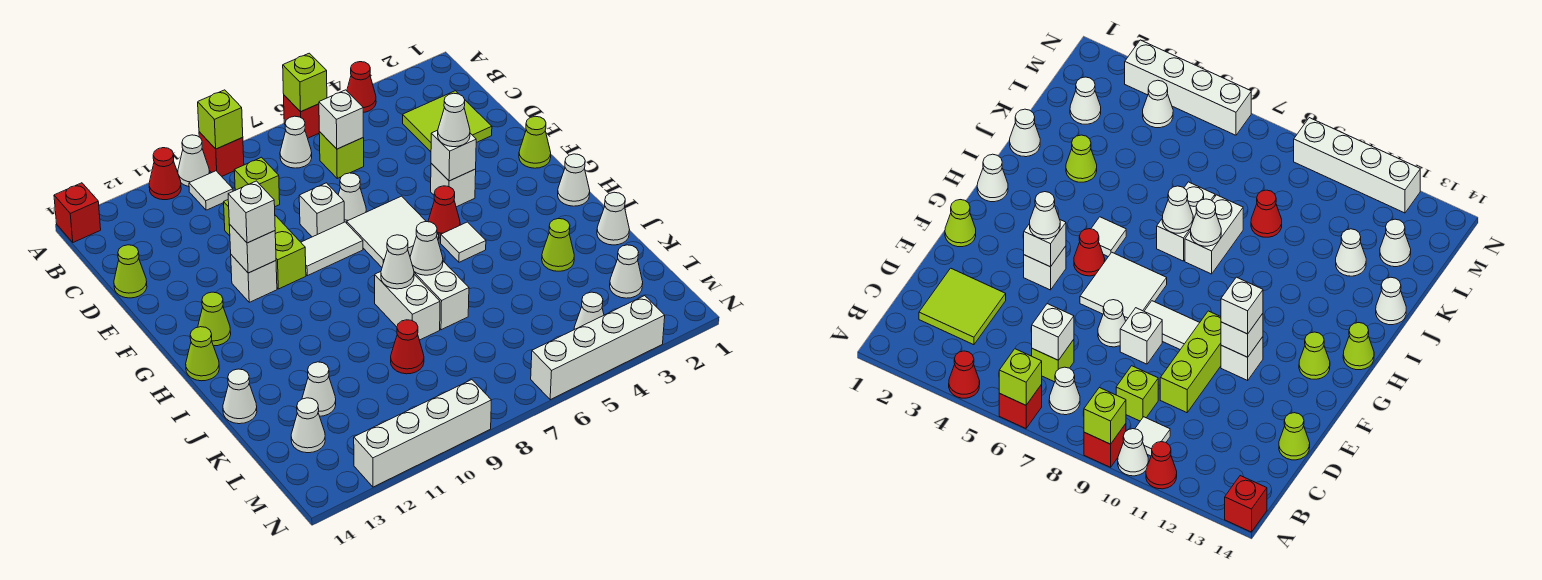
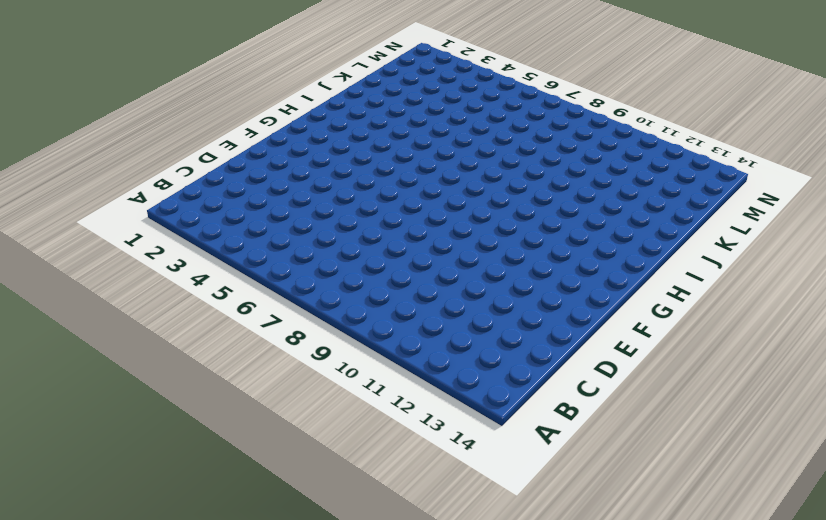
none -> red 1x1 cone [347,62,376,112]
none -> red 1x1 brick [284,95,320,138]
none -> red 1x1 brick [199,132,244,176]
none -> white 1x1 cone [178,135,210,187]

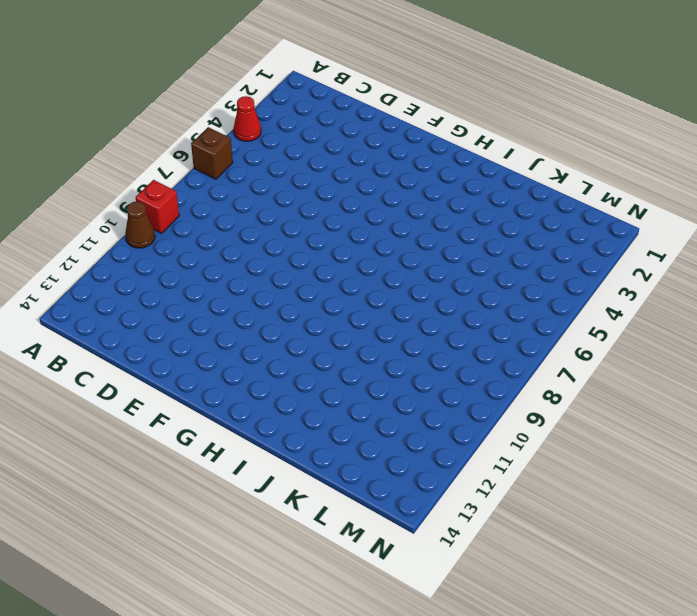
brown 1x1 brick [191,127,233,179] -> red 1x1 brick [284,95,320,138]
brown 1x1 cone [125,202,155,248] -> white 1x1 cone [178,135,210,187]
none -> red 1x1 cone [149,148,181,200]
none -> red 1x1 brick [54,183,101,242]
none -> white 1x1 cone [280,116,312,168]
none -> white 1x1 tile [189,171,233,210]

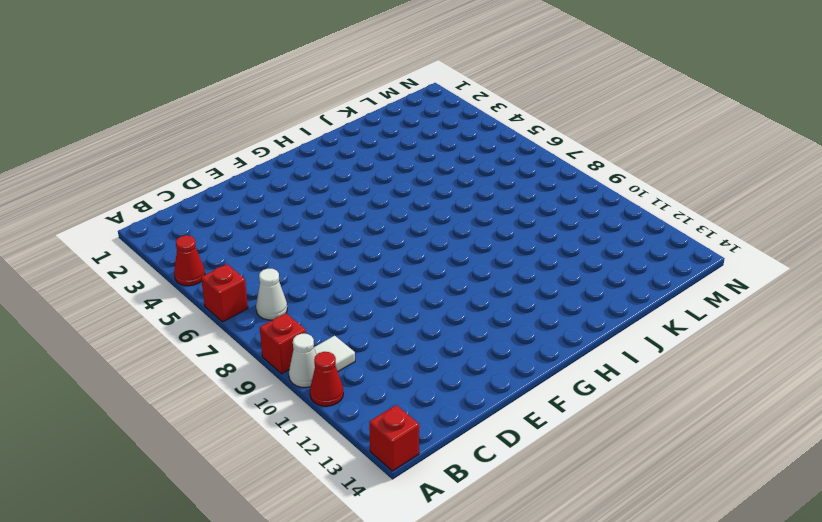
none -> lime 2x2 tile [403,91,492,152]
none -> lime 1x1 brick [319,132,364,178]
none -> lime 1x1 brick [234,157,280,207]
none -> lime 1x3 brick [224,200,306,289]

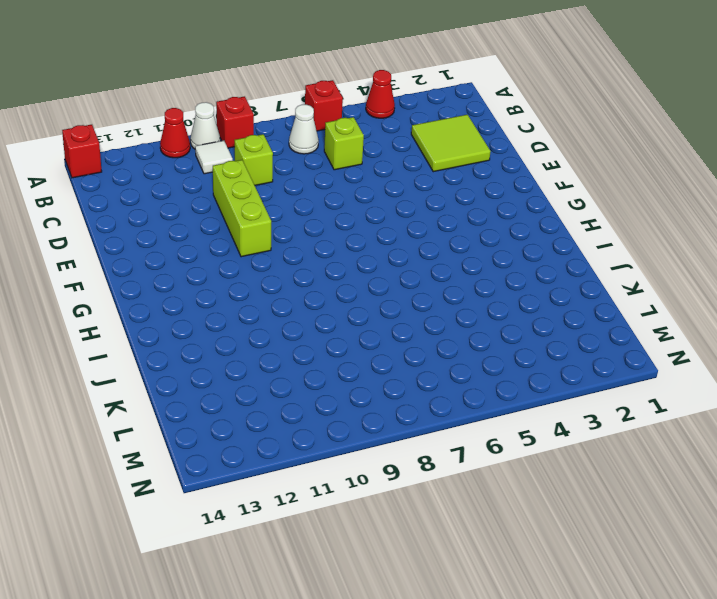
none -> lime 1x1 cone [114,245,147,298]
none -> white 1x1 cone [338,173,366,223]
none -> white 1x1 brick [299,183,344,237]
none -> lime 1x1 cone [519,116,551,168]

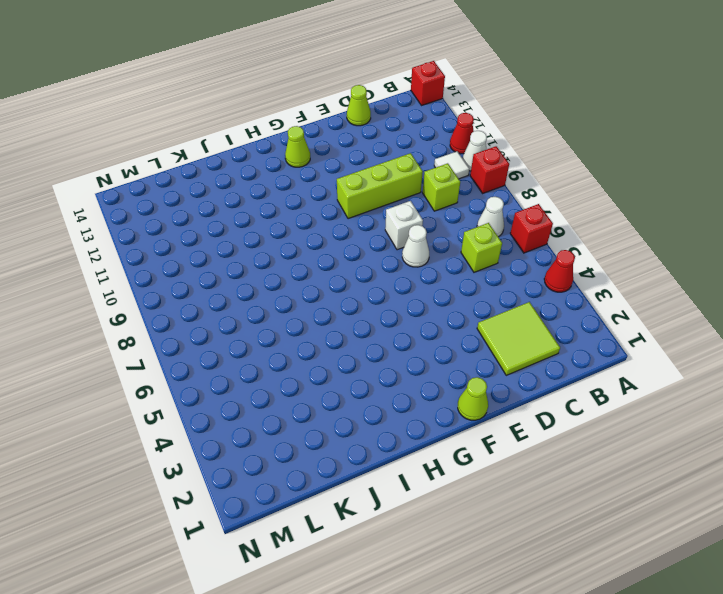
none -> white 1x1 brick [431,163,476,207]
none -> white 2x2 tile [347,196,439,267]
none -> white 1x2 tile [301,222,363,276]
none -> white 1x1 brick [231,255,277,302]

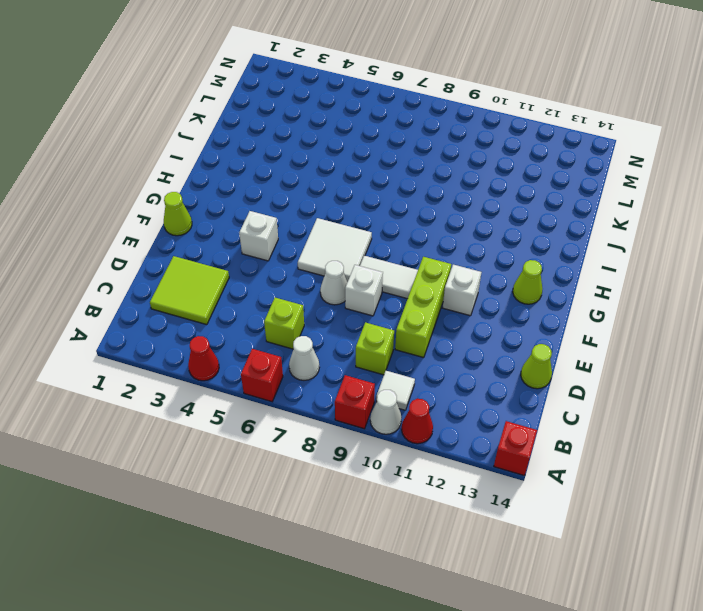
none -> red 1x1 cone [428,186,460,238]
none -> white 1x1 cone [558,154,590,206]
none -> white 1x1 tile [441,222,486,262]
none -> lime 1x1 cone [186,327,219,381]

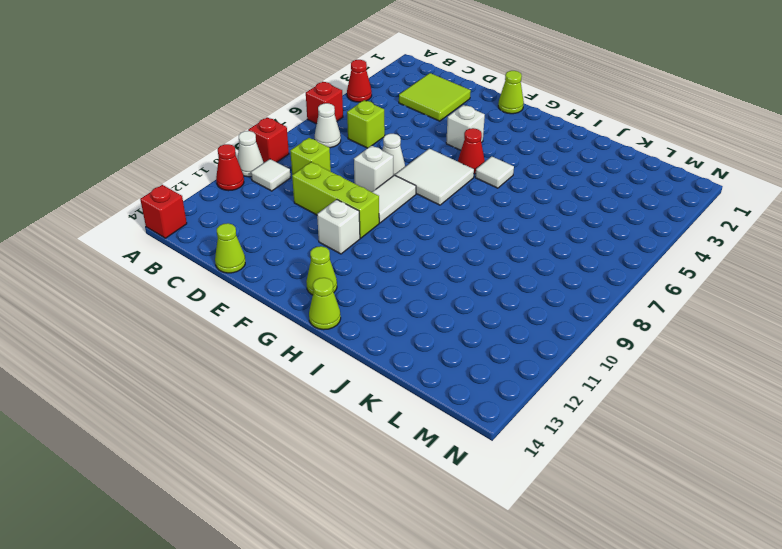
none -> white 1x1 cone [558,154,590,206]
none -> white 1x2 brick [414,261,469,330]
none -> white 1x2 brick [375,272,440,340]
none -> white 1x1 cone [597,192,630,245]

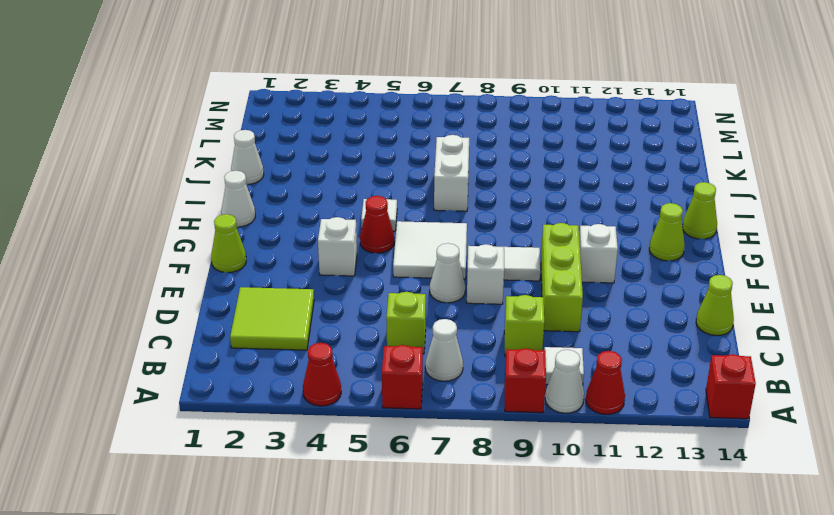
none -> white 1x2 brick [375,272,440,340]
none -> lime 1x1 cone [542,219,574,271]
none -> white 1x1 cone [223,369,257,424]
none -> red 1x1 cone [391,320,424,374]

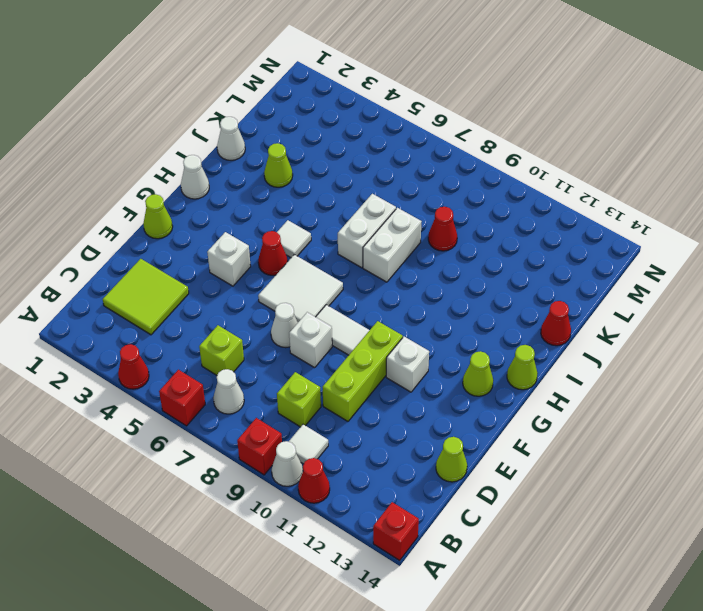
red 1x1 cone [541,301,571,346] -> white 1x1 cone [223,369,257,424]
none -> white 1x1 cone [302,362,336,416]
none -> white 1x1 cone [610,245,643,298]
none -> white 1x1 cone [291,398,325,453]
none -> white 1x1 cone [574,292,604,329]

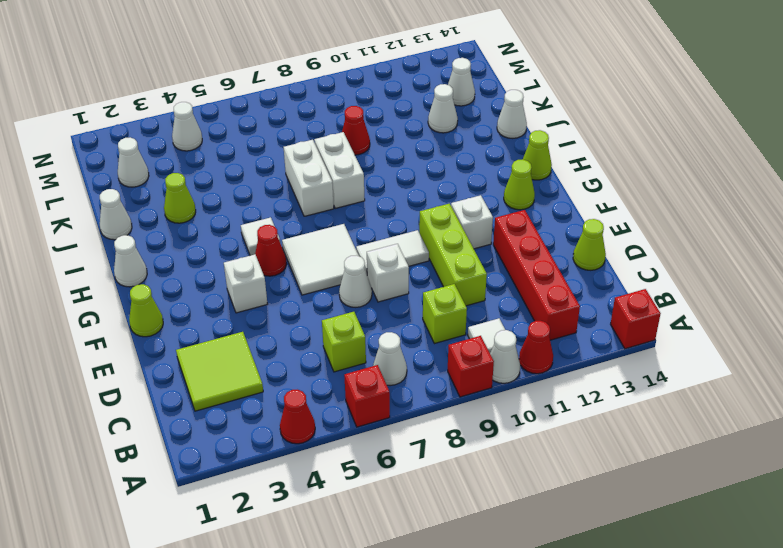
red 1x4 brick [493,210,580,340] -> none
none -> white 1x4 brick [531,296,665,400]
none -> white 1x4 brick [354,380,491,487]
none -> lime 1x1 brick [283,53,327,112]
none -> lime 1x1 brick [198,90,243,149]

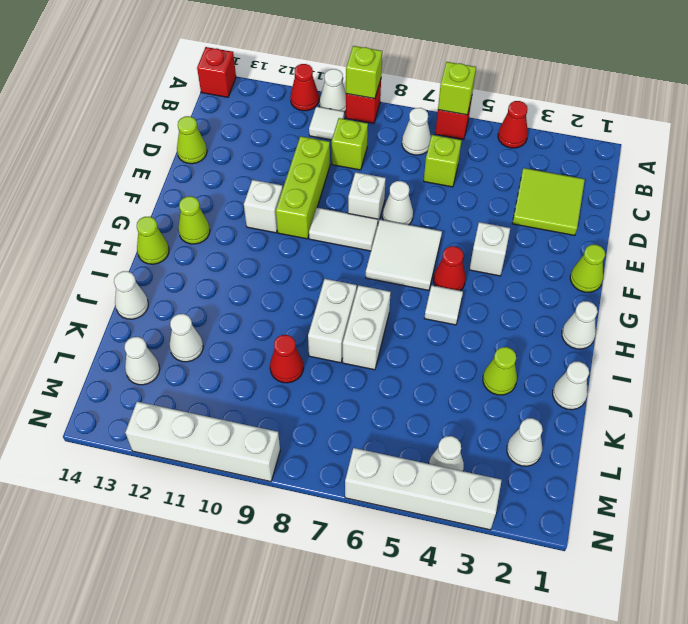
none -> white 1x1 brick [319,90,363,149]
none -> white 1x1 brick [431,130,476,181]
none -> white 1x1 brick [229,224,276,273]
none -> white 1x1 cone [410,222,443,275]

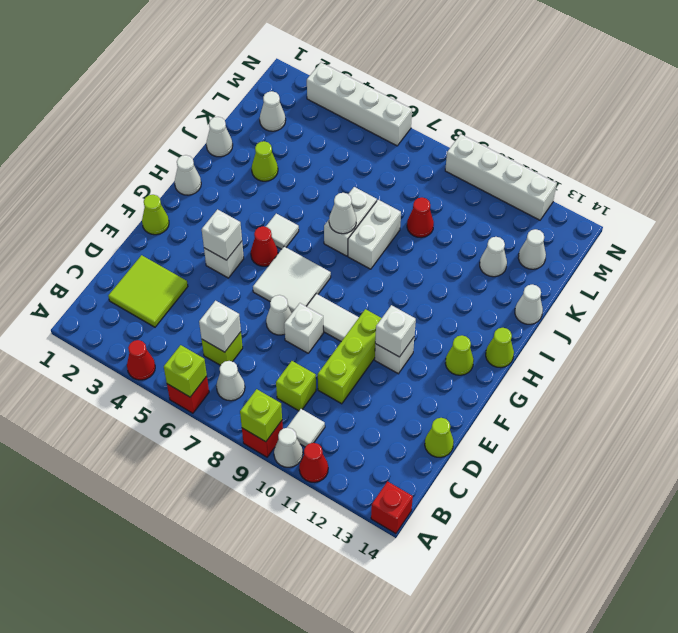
none -> white 1x1 cone [574,292,604,329]
none -> white 1x1 cone [381,235,414,289]
none -> white 1x1 cone [438,93,470,147]
none -> white 1x1 brick [228,181,275,243]

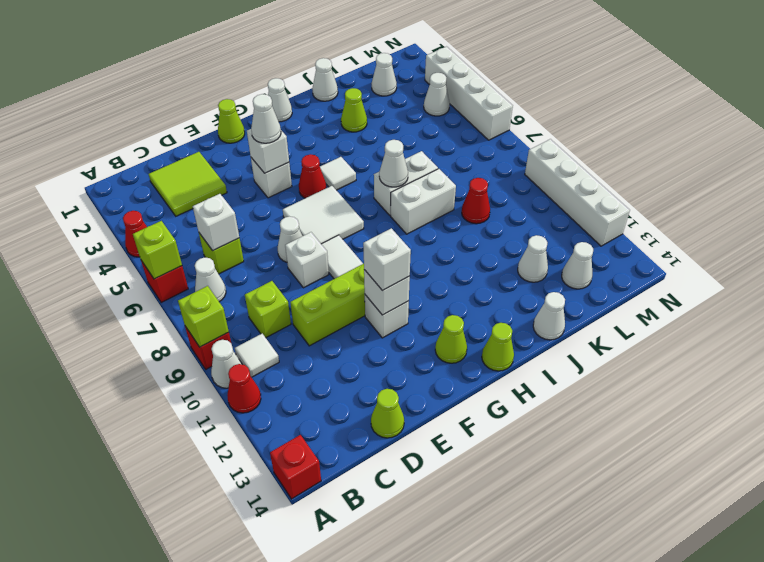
none -> white 1x1 cone [381,235,414,289]

